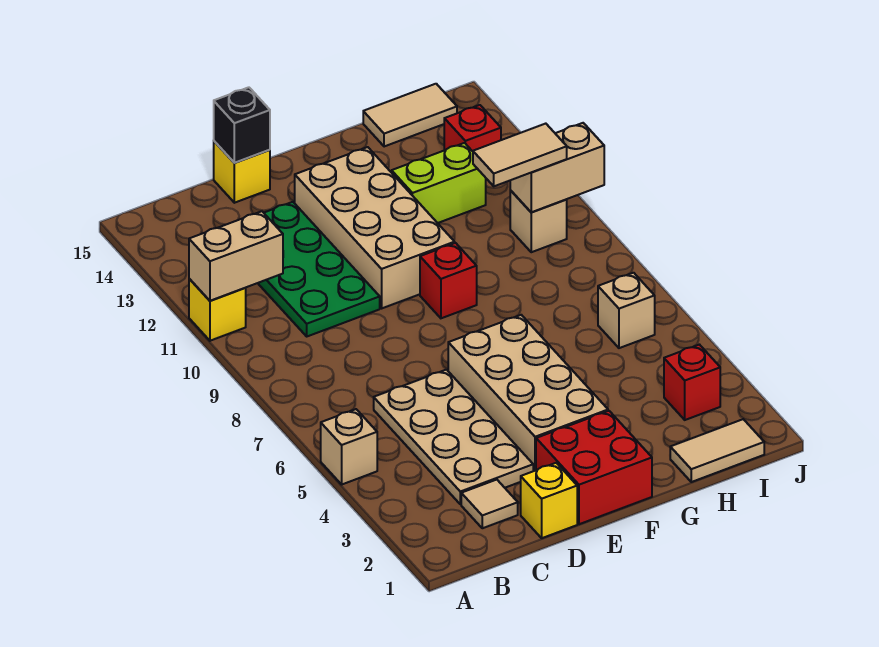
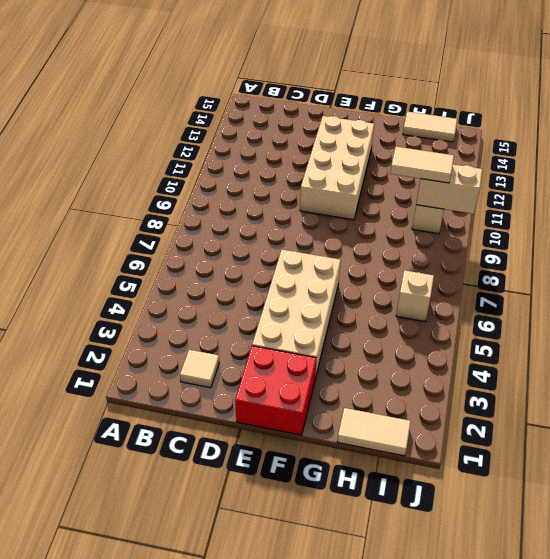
none -> tan 1x1 brick [321,409,377,484]
none -> yellow 1x1 brick [189,279,246,341]
none -> tan 2x4 plate [374,370,533,504]

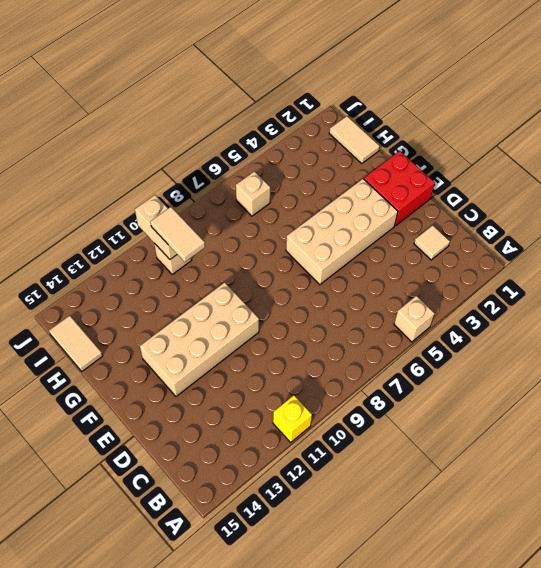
none -> tan 2x4 plate [374,370,533,504]
none -> green 2x4 plate [258,202,380,336]
none -> yellow 1x1 brick [521,463,577,538]

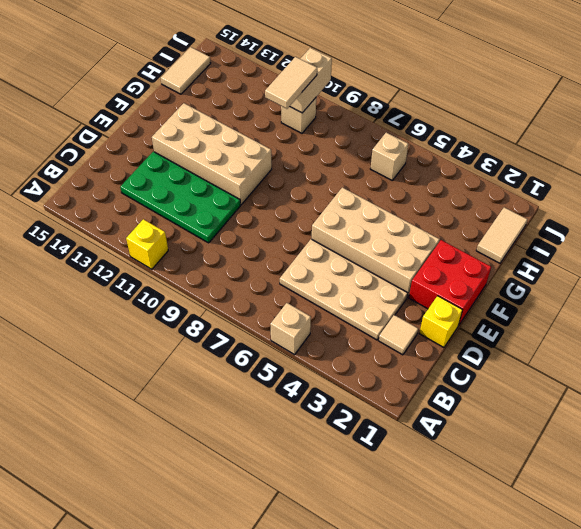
none -> yellow 1x1 brick [214,141,270,203]
none -> red 1x1 brick [420,243,477,318]
none -> lime 1x2 brick [392,143,486,223]

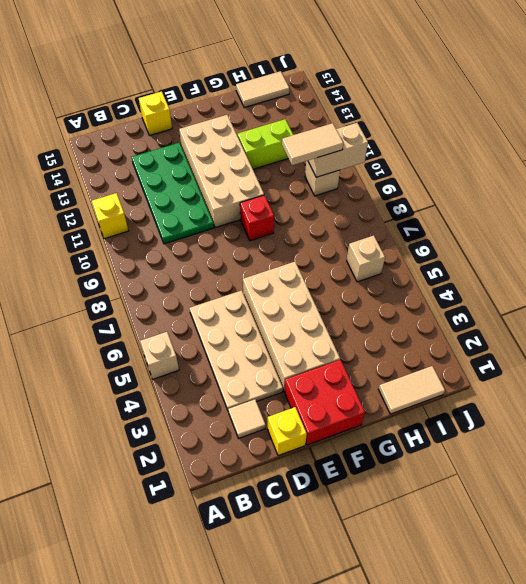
none -> red 1x1 brick [664,345,720,420]
none -> red 1x1 brick [444,105,501,151]
none -> tan 1x2 brick [189,211,283,301]

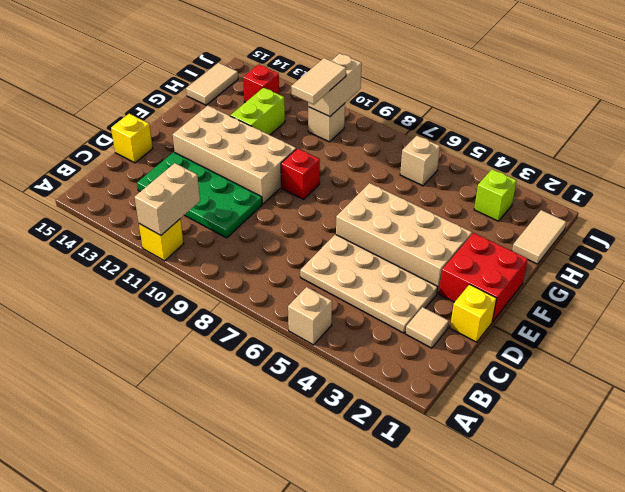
lime 1x1 brick [474,169,517,221] -> red 1x1 brick [664,345,720,420]
none -> black 1x1 brick [214,87,270,163]

